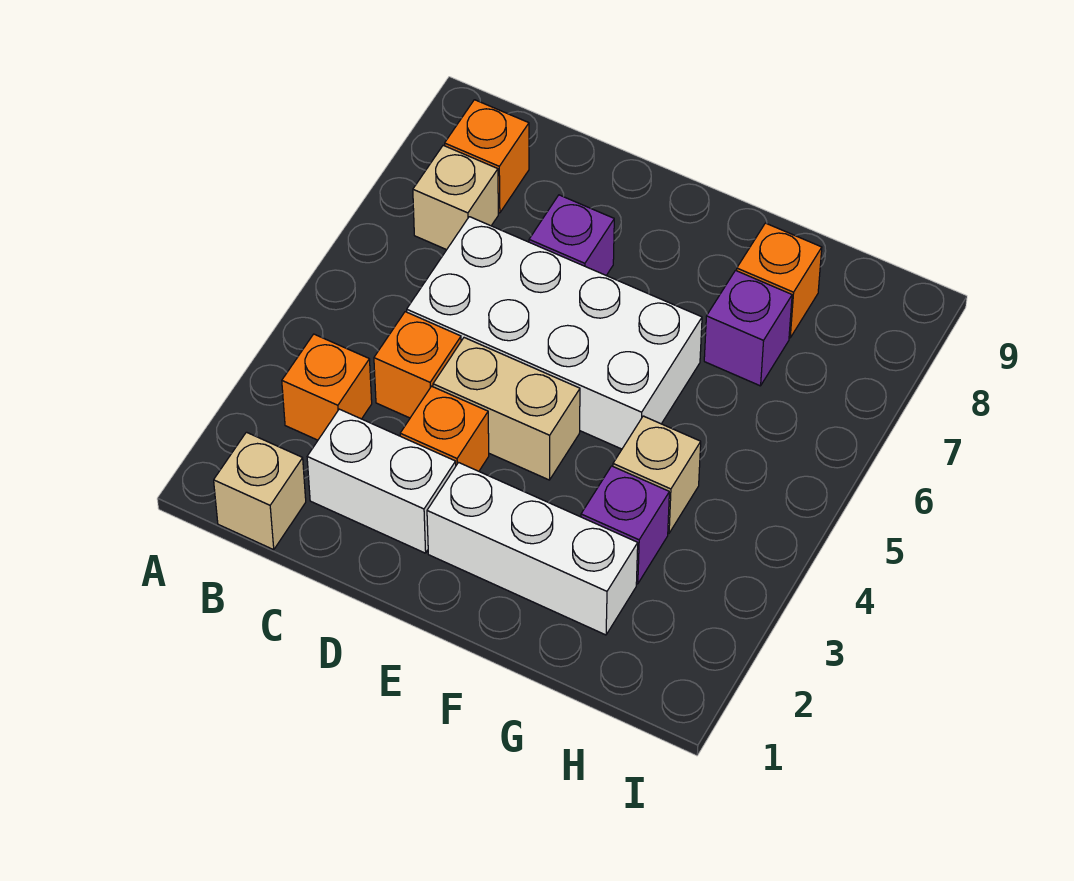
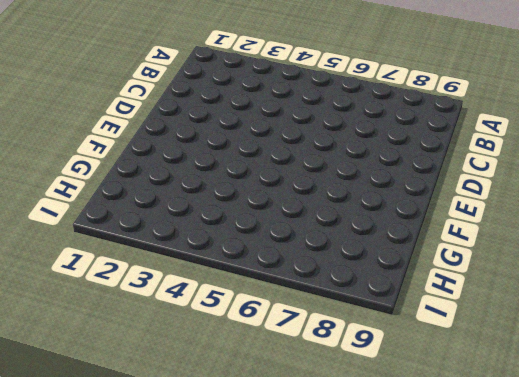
none -> tan 1x1 brick [214,432,306,550]
none -> orange 1x1 brick [282,334,372,440]
none -> tan 1x1 brick [413,145,498,250]

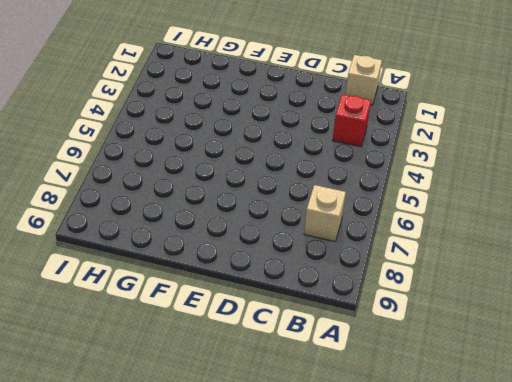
red 1x1 brick [333,95,371,147] -> orange 1x1 brick [282,334,372,440]
none -> orange 1x1 brick [445,100,529,213]
none -> white 1x2 brick [307,409,456,553]
none -> orange 1x1 brick [374,312,461,418]

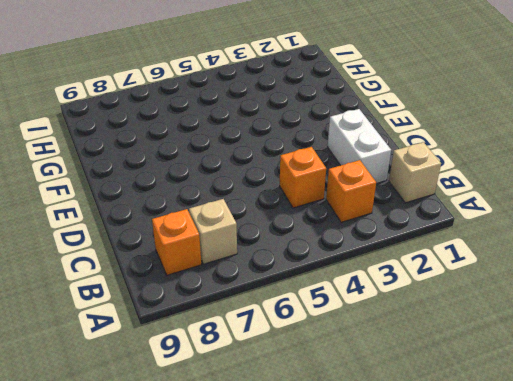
none -> white 2x4 brick [407,217,702,449]
none -> orange 1x1 brick [400,386,489,471]
none -> tan 1x2 brick [433,338,580,480]

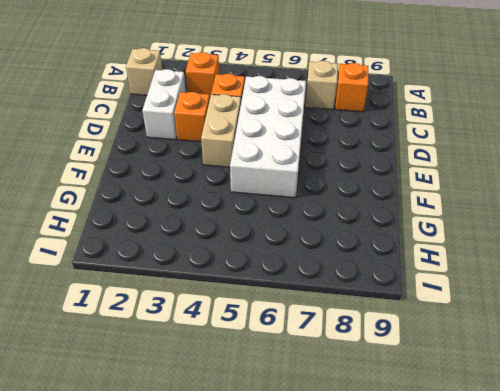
none -> purple 1x1 brick [529,195,614,275]
none -> white 1x3 brick [427,463,638,635]
none -> purple 1x1 brick [581,466,669,584]

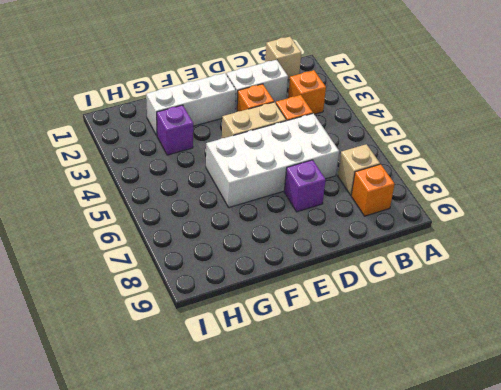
none -> tan 1x1 brick [613,416,701,533]
none -> purple 1x1 brick [704,271,792,386]
none -> orange 1x1 brick [737,223,822,338]

